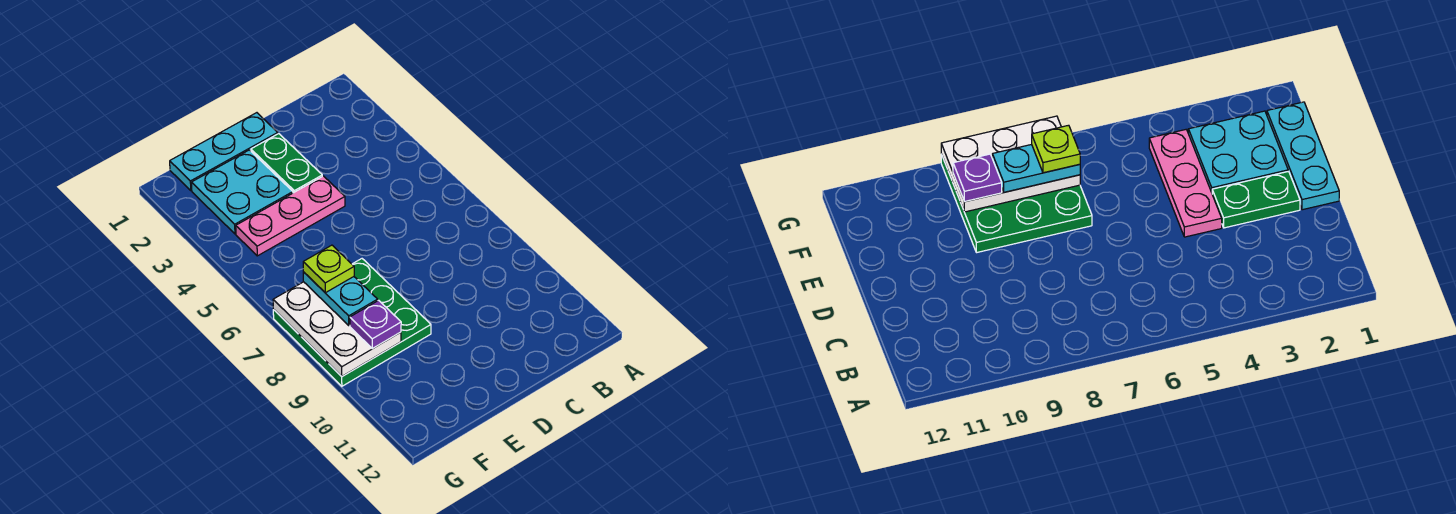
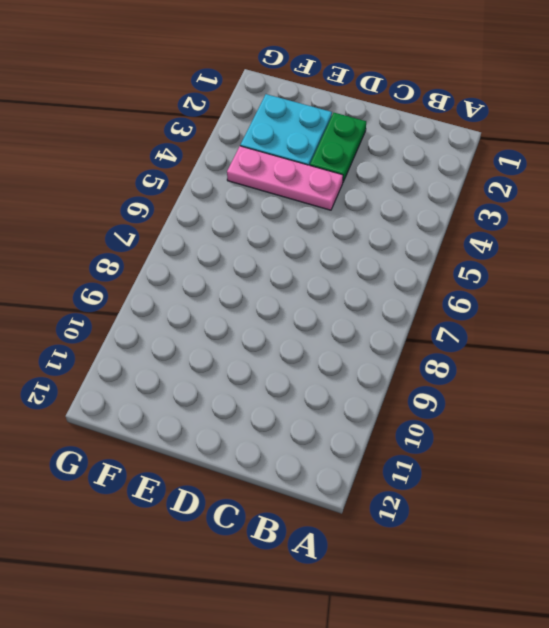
none -> cyan 1x3 plate [170,113,278,190]
none -> green 3x3 plate [273,259,431,386]

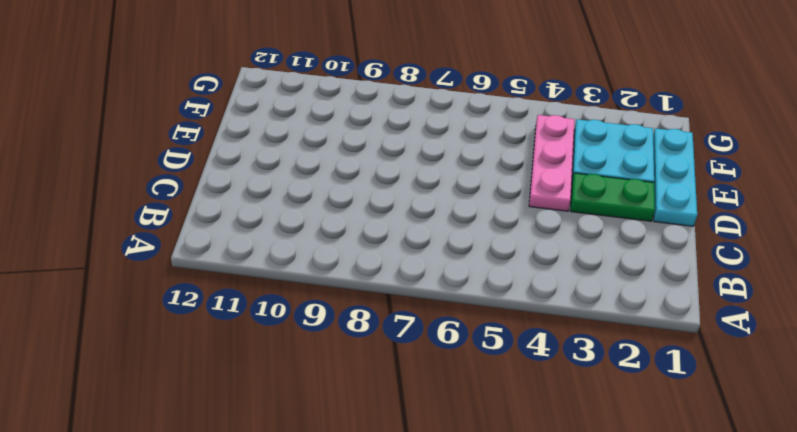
none -> green 3x3 plate [273,259,431,386]
none -> white 2x3 plate [273,282,401,376]

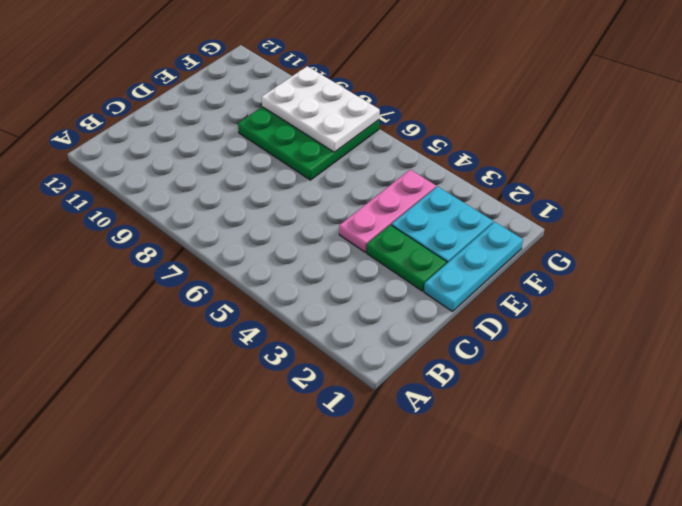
none -> cyan 1x2 plate [303,272,378,325]
none -> purple 1x1 plate [350,300,401,349]

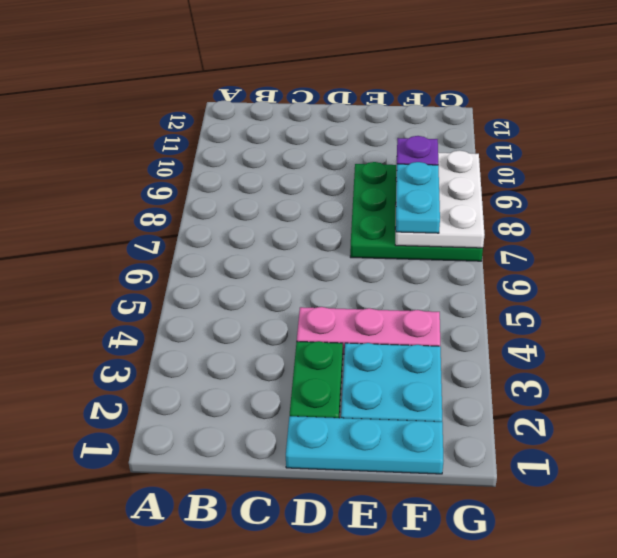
none -> lime 1x1 plate [303,245,354,293]

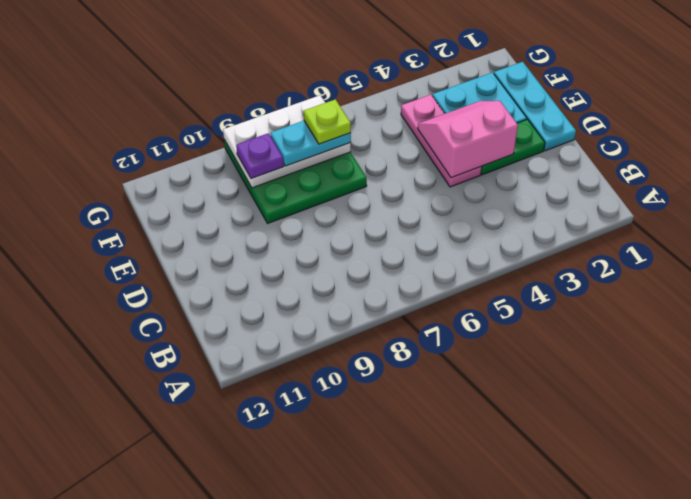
pink 2x2 slope [418,101,518,178] -> none

